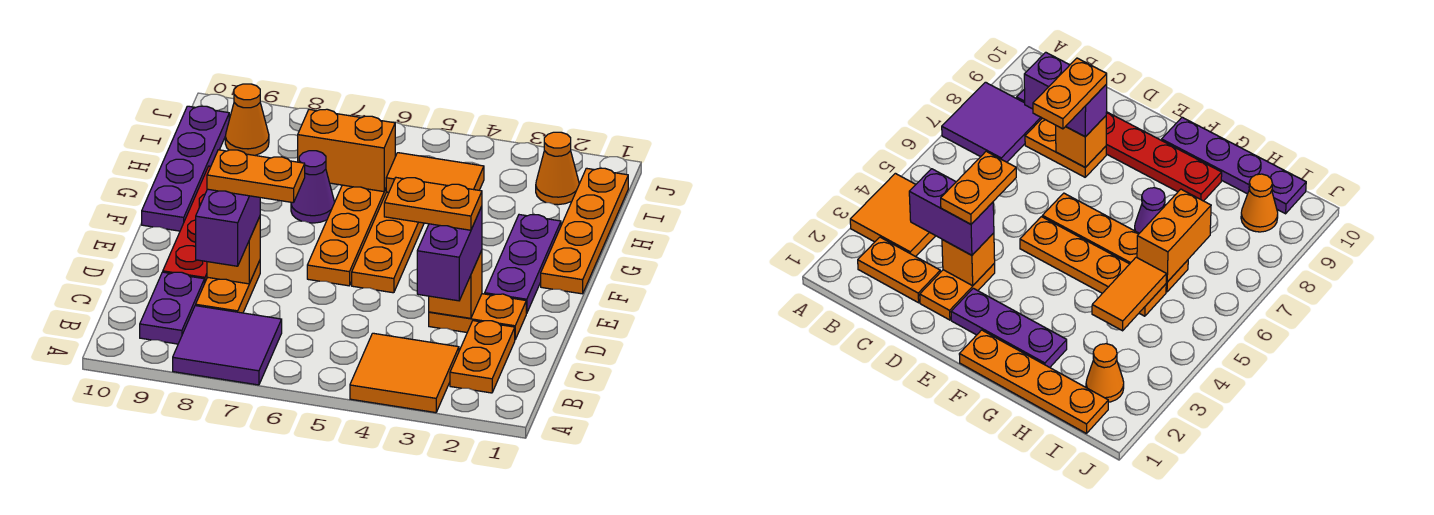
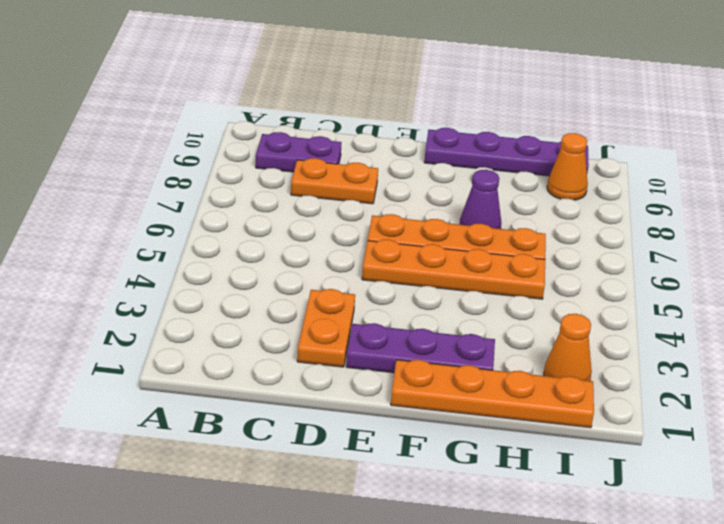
none -> orange 2x2 tile [350,333,459,413]
none -> purple 2x2 tile [173,306,282,385]
none -> orange 1x2 plate [450,321,515,393]

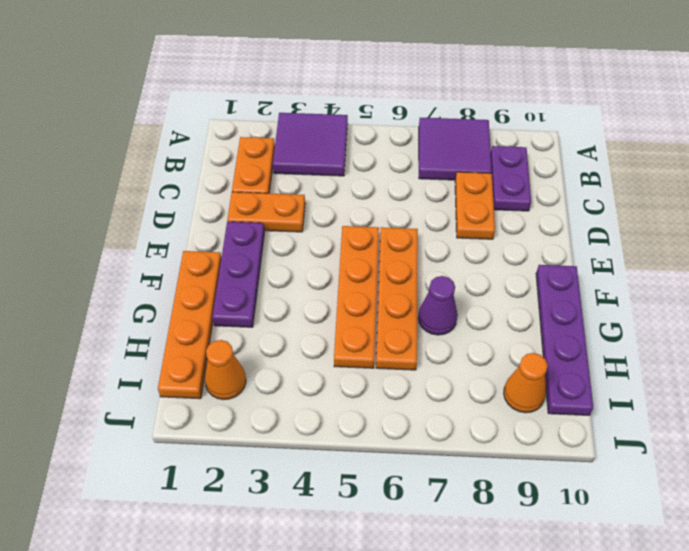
purple 2x2 tile [273,113,348,176] -> orange 2x2 tile [350,333,459,413]
none -> red 1x4 plate [163,166,211,284]
none -> orange 1x1 brick [429,250,482,318]
none -> orange 1x1 brick [207,217,260,284]

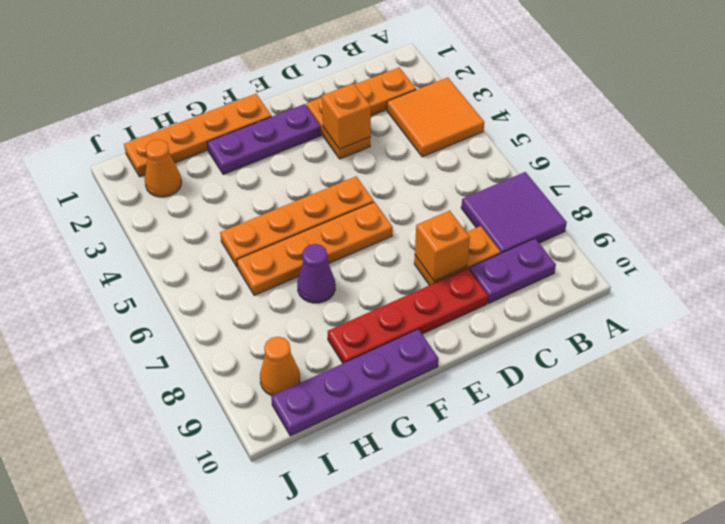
none -> orange 1x2 tile [386,153,484,192]
none -> orange 1x2 brick [298,109,395,192]
none -> purple 1x2 brick [417,206,482,301]

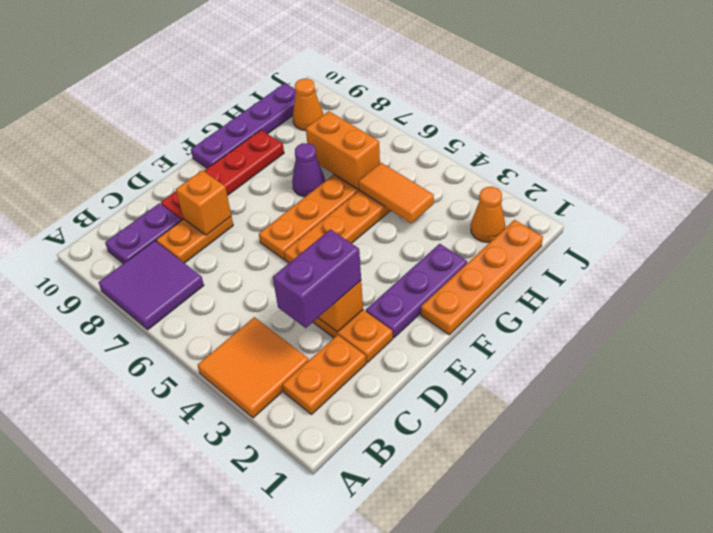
none -> purple 1x2 brick [196,189,260,266]
none -> orange 1x2 plate [384,178,482,230]
none -> orange 1x2 plate [207,150,305,203]

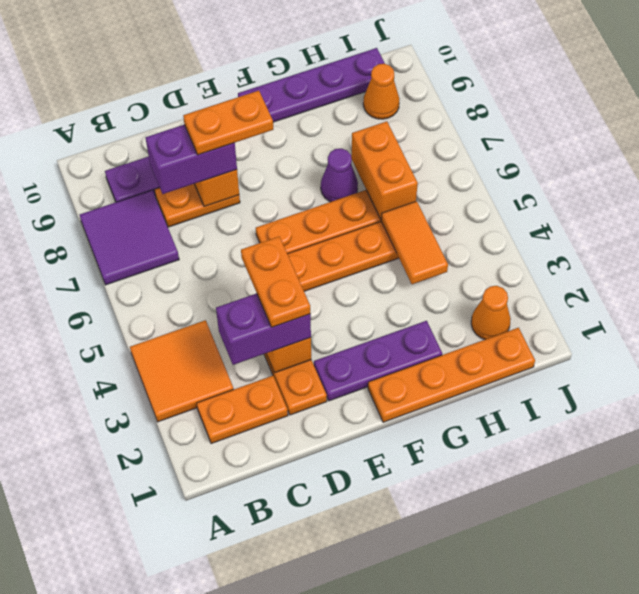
orange 1x2 plate [183,91,273,155] -> orange 1x2 plate turned to [207,150,305,203]
none -> red 1x4 plate [163,166,211,284]

